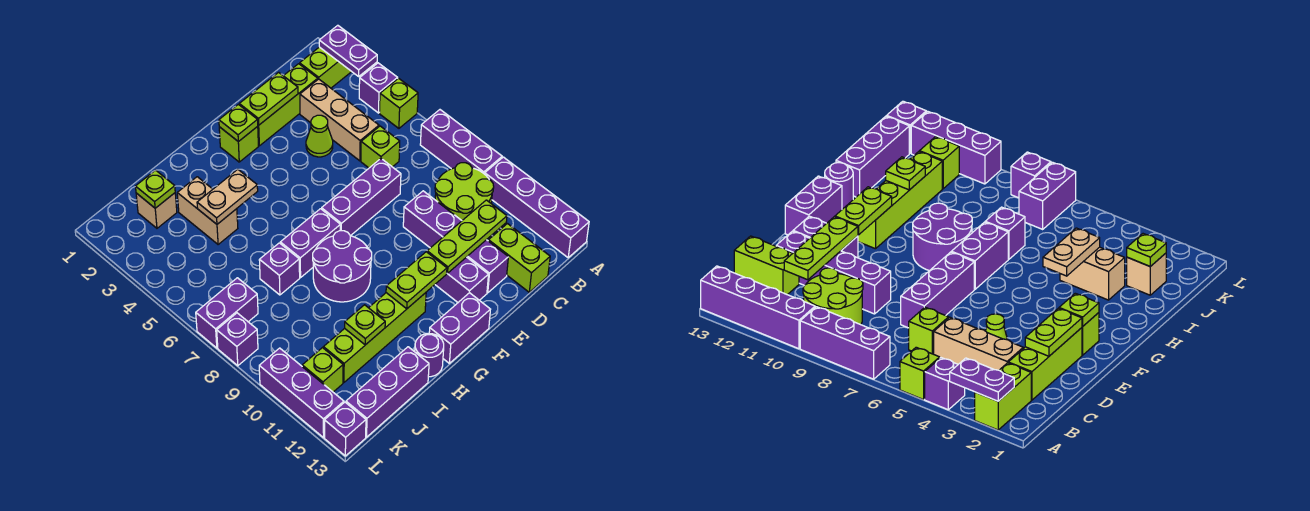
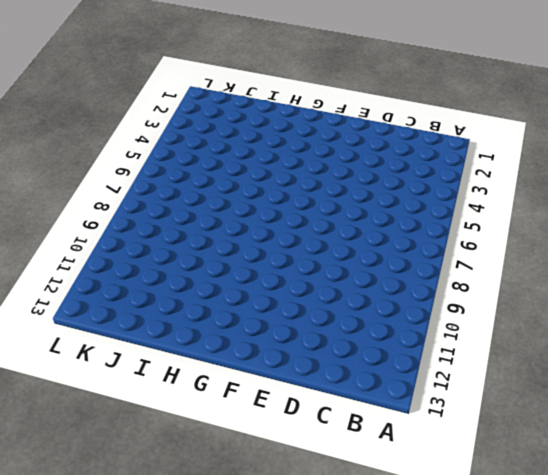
none -> lime 1x2 brick [300,47,352,88]
none -> purple 1x1 brick [359,63,398,113]
none -> lime 1x1 brick [379,78,418,128]
none -> purple 1x3 brick [420,110,502,174]

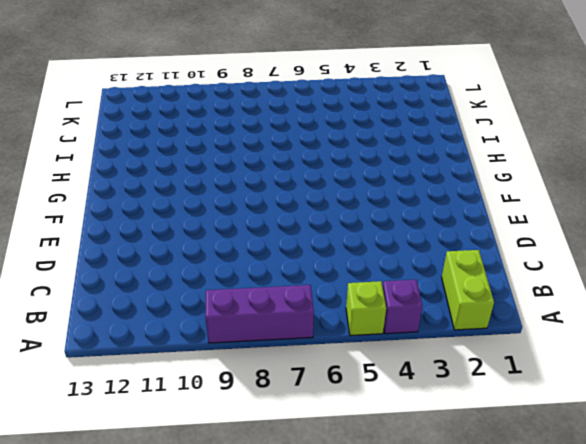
none -> purple 1x4 brick [485,157,589,258]
none -> lime 2x2 round brick [435,163,494,220]
none -> lime 1x3 brick [257,64,318,146]
none -> tan 1x3 brick [300,79,379,161]

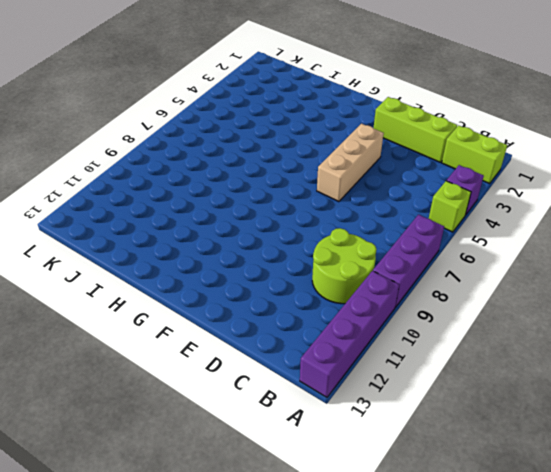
tan 1x3 brick [317,124,384,202] -> tan 1x3 brick moved to [300,79,379,161]
none -> lime 1x1 brick [361,126,400,168]
none -> lime 1x2 brick [489,224,550,292]
none -> lime 1x1 cone [306,115,333,157]
none -> purple 1x3 brick [322,159,401,236]

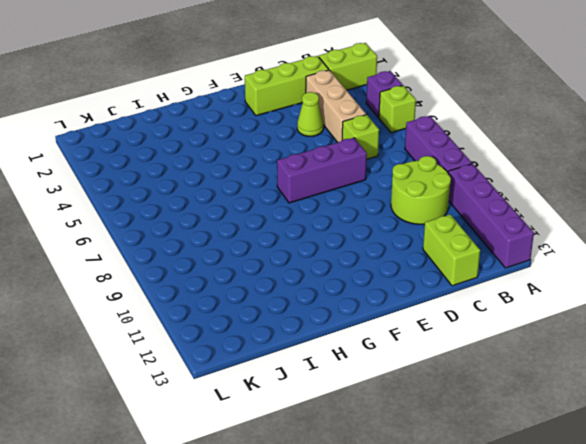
none -> purple 1x4 brick [403,191,508,293]
none -> purple 1x2 brick [435,257,489,302]
none -> lime 1x1 brick [219,127,258,162]
none -> purple 1x2 brick [429,293,490,363]

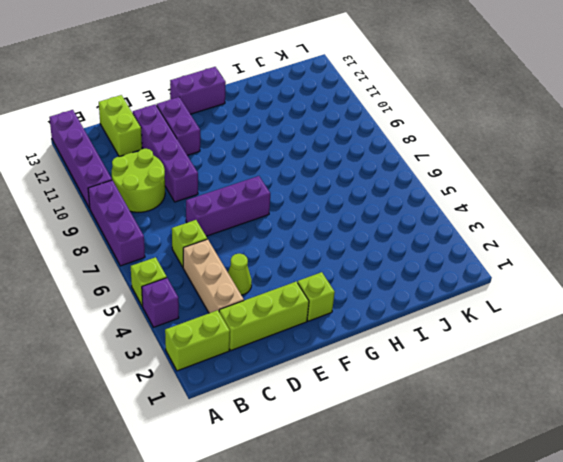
none -> purple 1x2 brick [280,209,341,278]
none -> purple 2x2 round brick [313,231,372,302]
none -> lime 1x4 brick [323,293,426,382]
none -> purple 1x1 round brick [415,334,444,377]

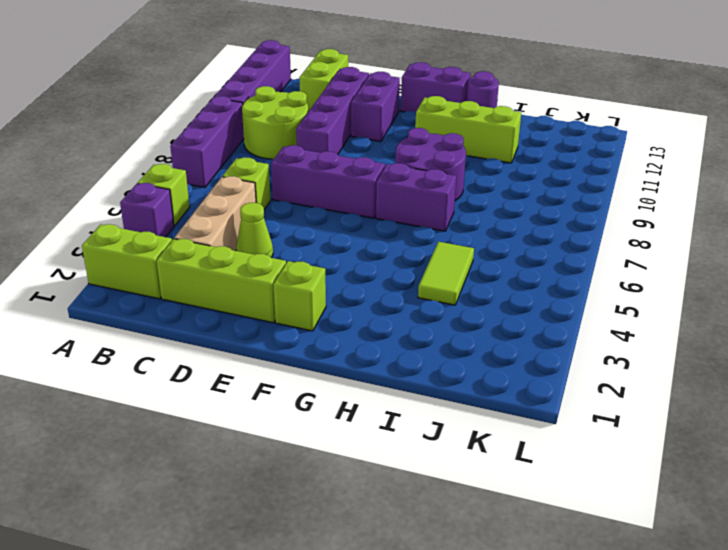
lime 1x3 brick [415,96,521,163] -> lime 1x4 brick [323,293,426,382]
lime 1x2 tile [418,242,474,305] -> tan 1x2 brick [177,177,238,245]
none -> purple 1x1 brick [259,243,300,295]
none -> purple 1x3 brick [346,347,429,437]
none -> tan 1x1 brick [136,193,177,228]
none -> purple 1x2 brick [196,278,258,348]

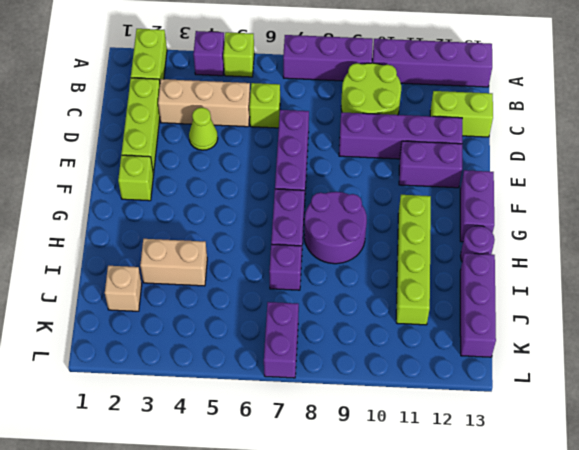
none -> lime 1x1 brick [302,348,343,392]
none -> purple 1x1 brick [217,313,258,366]
none -> purple 1x3 brick [259,348,344,438]
none -> purple 1x1 brick [325,402,366,456]

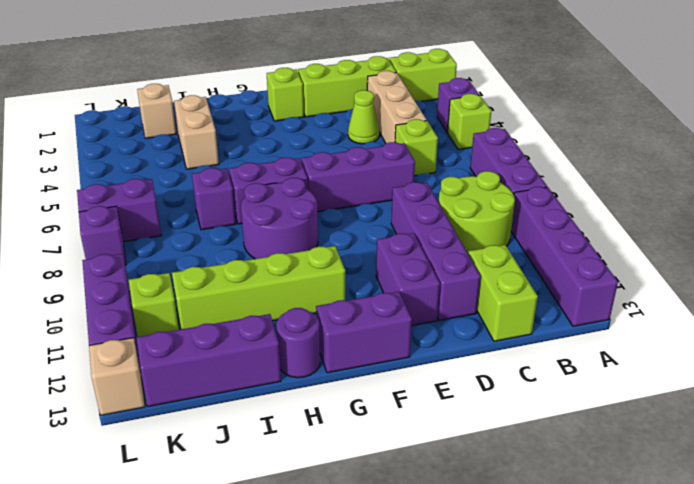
tan 1x1 brick [89,338,145,415] -> purple 1x1 brick [325,402,366,456]
none -> purple 1x2 plate [319,25,377,76]
none -> lime 1x3 plate [427,200,507,274]
none -> lime 1x2 plate [239,72,298,125]
none -> lime 1x1 plate [219,104,258,142]

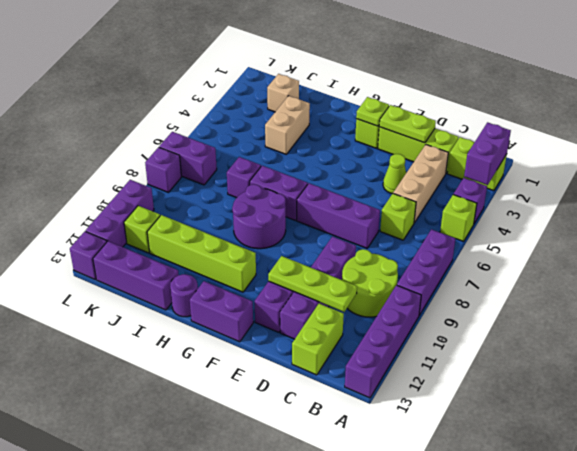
purple 1x2 brick [464,122,511,185] -> purple 1x2 plate [319,25,377,76]
none -> lime 1x2 plate [386,252,447,309]
none -> tan 1x2 plate [197,169,258,224]
none -> lime 1x1 plate [345,305,385,345]
none -> lime 1x1 plate [135,170,175,208]

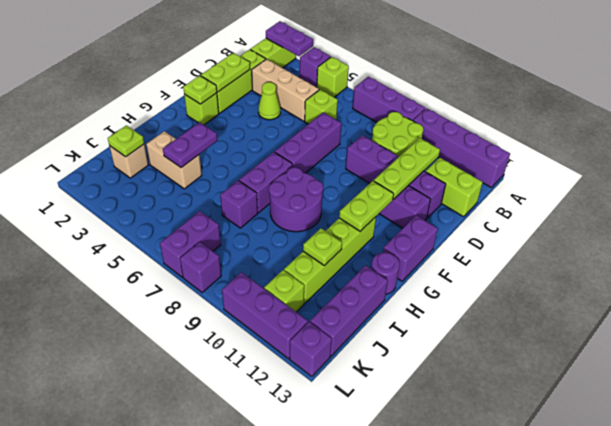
purple 1x2 plate [163,122,218,168] -> tan 1x2 plate [197,169,258,224]

